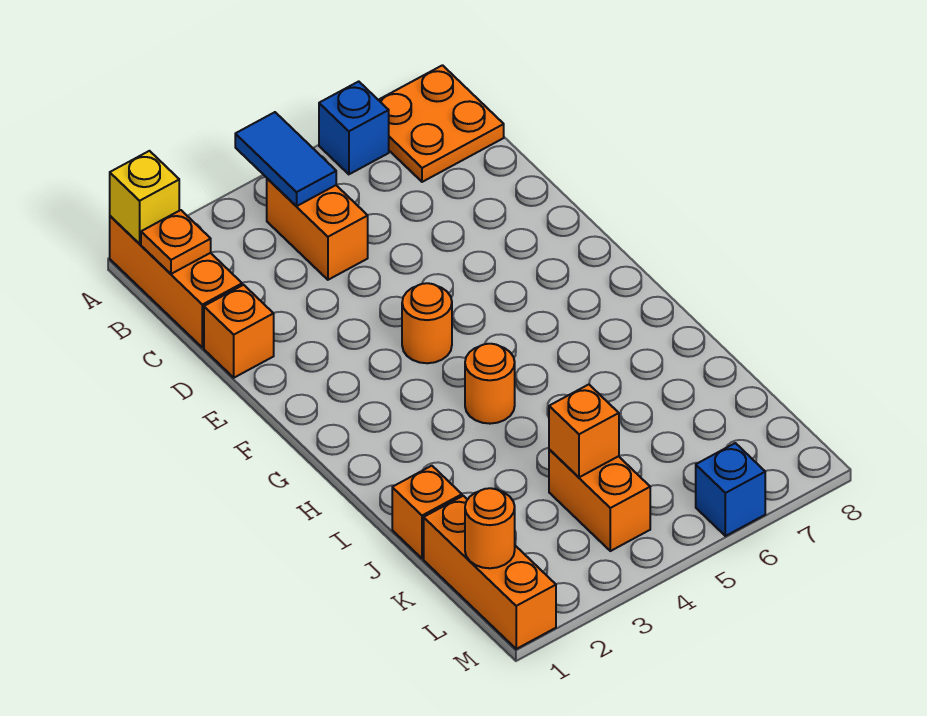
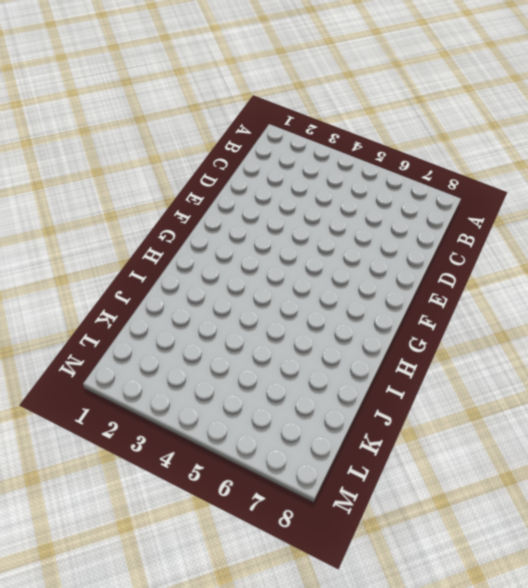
none -> orange 1x3 brick [110,216,242,348]
none -> blue 1x1 brick [319,81,389,174]
none -> orange 2x2 plate [379,65,504,182]

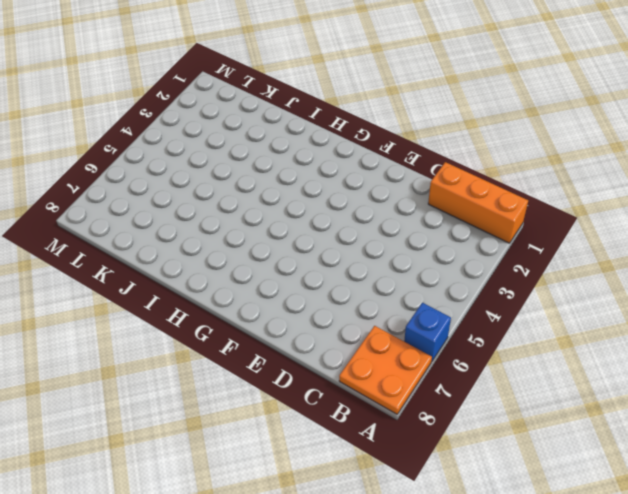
none -> orange 1x2 brick [267,179,368,280]
none -> orange 1x1 brick [204,285,274,378]
none -> orange 1x1 round brick [402,283,452,363]

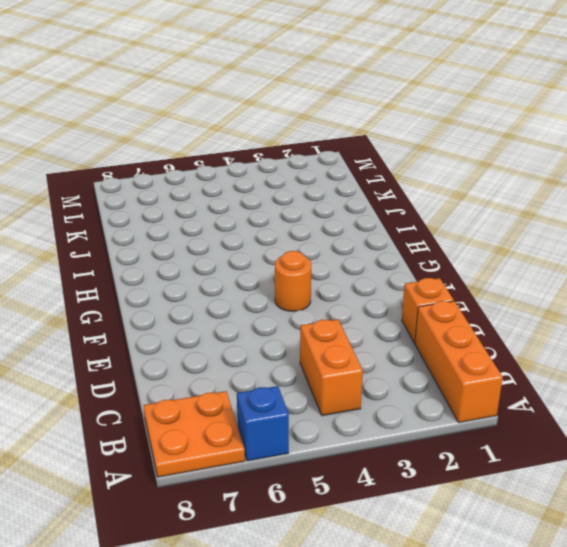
none -> orange 1x1 round brick [465,344,515,424]
none -> orange 1x1 brick [392,466,462,559]
none -> orange 1x3 brick [424,496,556,649]

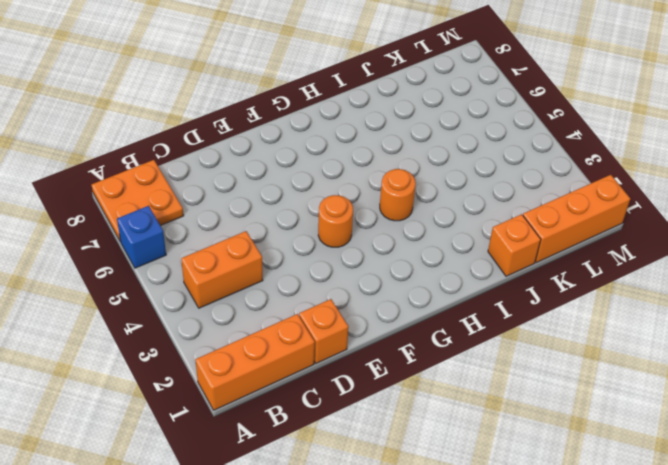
none -> orange 1x2 brick [549,450,650,551]
none -> blue 1x1 brick [696,443,765,536]
none -> yellow 1x1 brick [110,151,179,244]

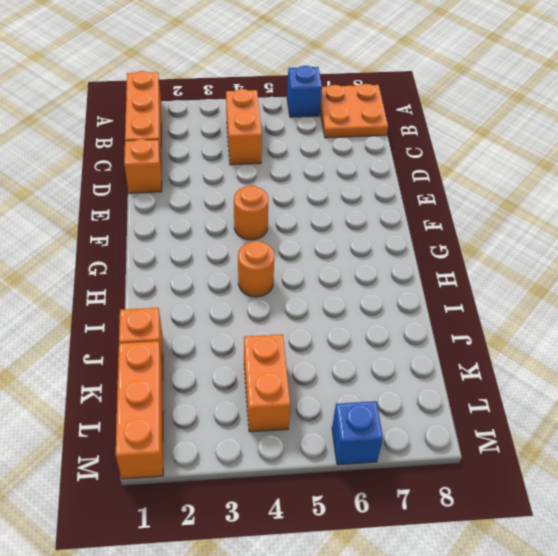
none -> yellow 1x1 brick [110,151,179,244]
none -> blue 1x2 tile [235,112,336,206]
none -> orange 1x1 plate [141,210,211,274]

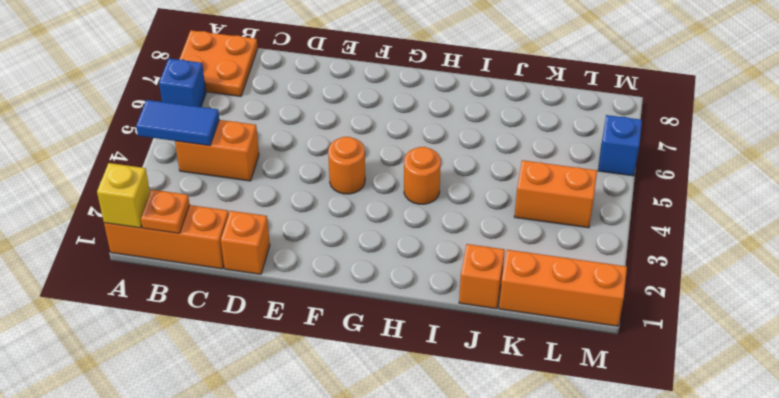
none -> orange 1x1 brick [549,385,619,477]
none -> orange 1x1 round brick [465,488,515,568]

